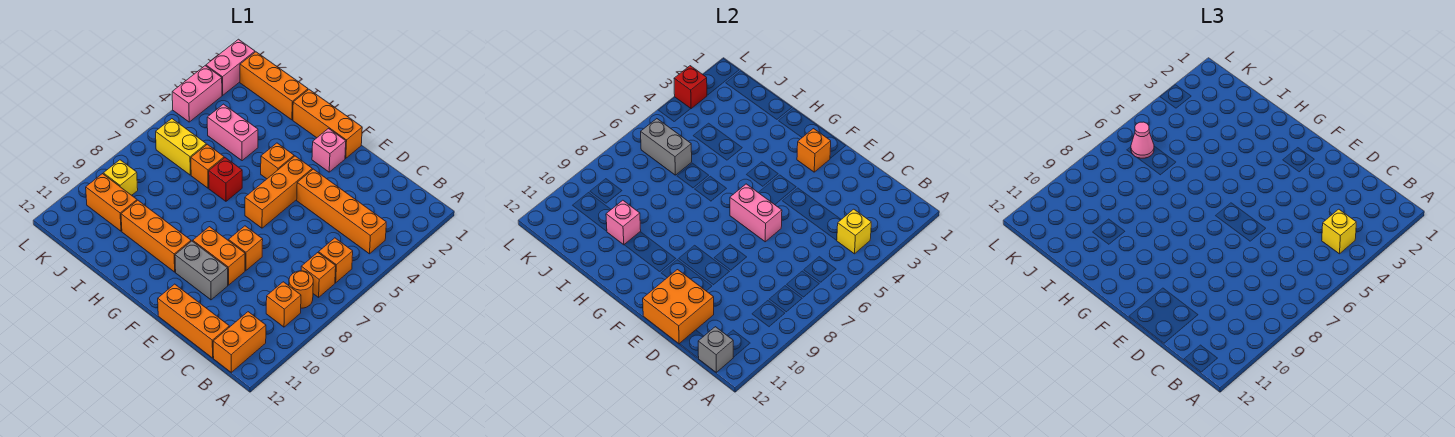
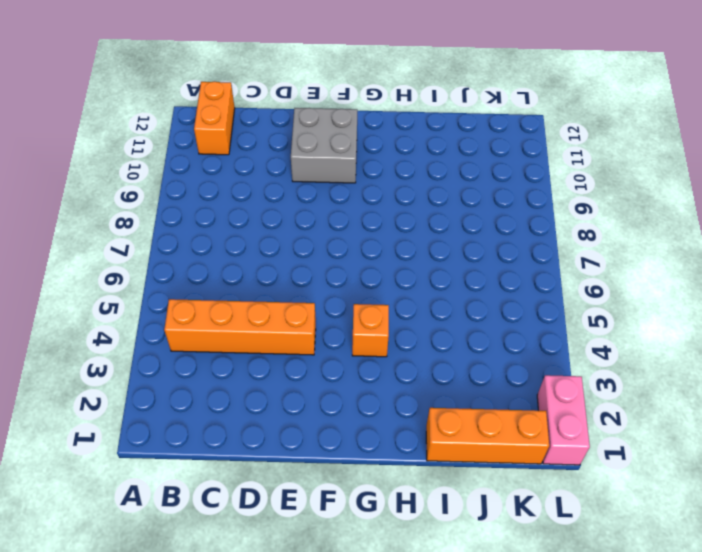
grey 2x2 brick [291,108,357,183] -> grey 1x2 brick [175,241,228,300]
none -> orange 1x1 brick [319,238,353,283]
none -> orange 1x1 brick [301,253,336,297]
none -> orange 1x1 round brick [289,271,313,308]
none -> orange 1x1 brick [266,282,301,327]

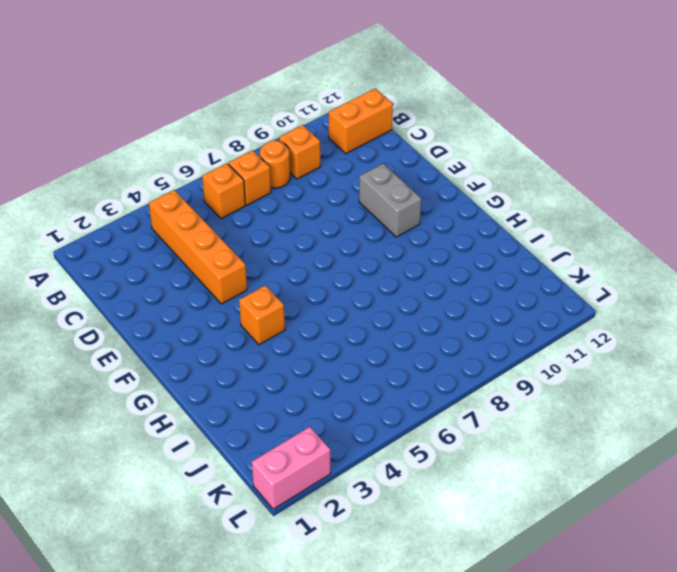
none -> orange 1x3 brick [158,284,229,358]
none -> orange 1x1 brick [228,226,263,270]
none -> orange 1x2 brick [193,227,245,285]
none -> orange 1x3 brick [293,90,362,158]

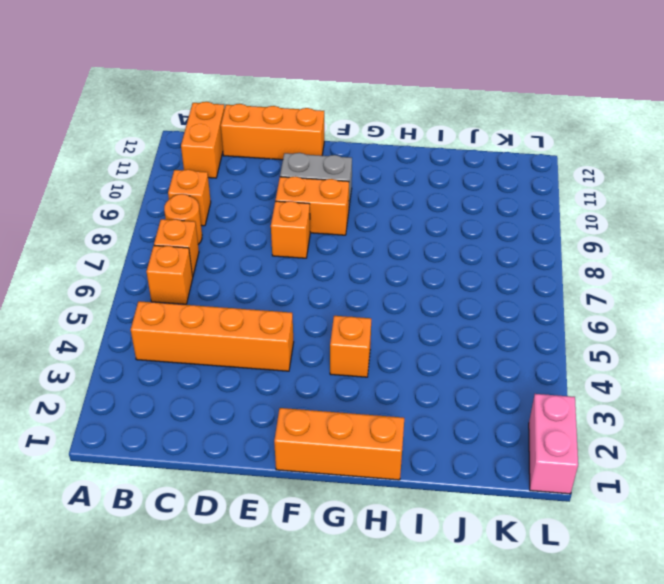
none -> pink 1x1 brick [312,129,346,172]
none -> orange 1x3 brick [245,156,312,228]
none -> orange 1x3 brick [121,200,191,272]
none -> red 1x1 brick [209,158,242,201]

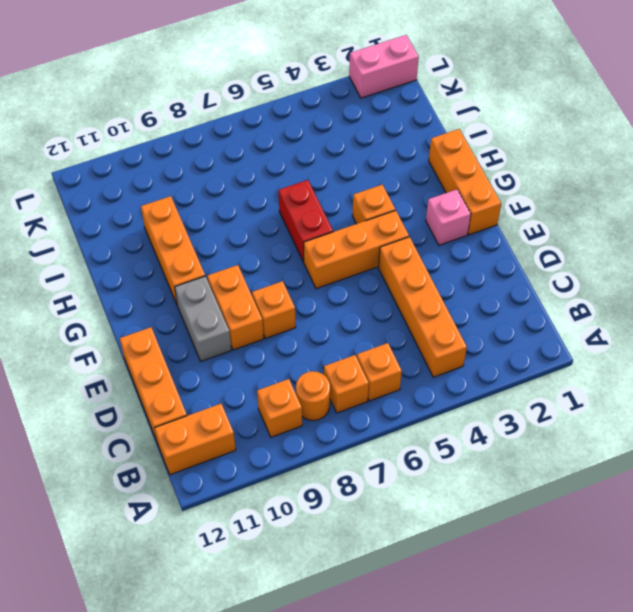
red 1x2 brick [279,180,333,262] -> red 1x1 brick [209,158,242,201]
none -> orange 1x3 brick [240,52,308,120]
none -> pink 1x2 brick [207,104,258,161]
none -> orange 1x1 brick [191,144,224,188]
none -> yellow 1x2 brick [156,119,206,175]

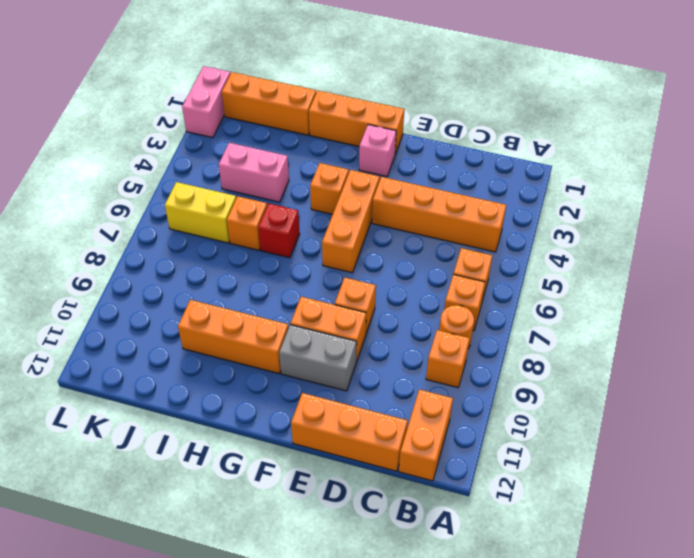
none -> orange 1x2 brick [86,174,137,231]
none -> yellow 1x1 brick [103,160,138,195]
none -> pink 1x2 brick [172,66,222,122]
none -> yellow 1x1 brick [837,209,871,254]

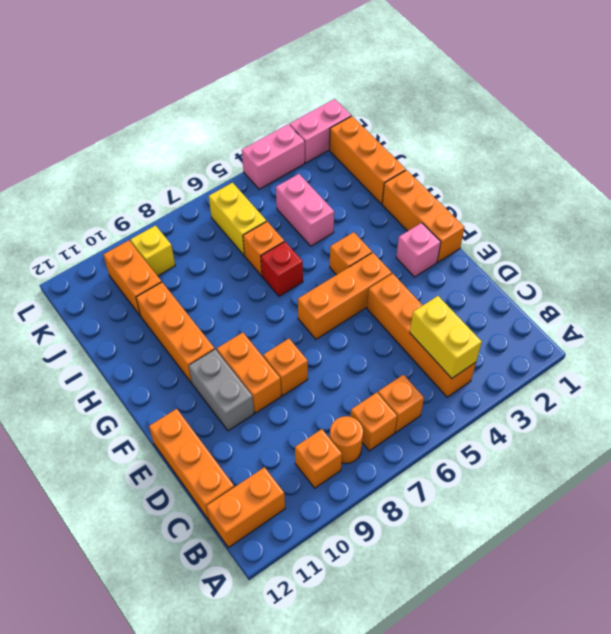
yellow 1x2 brick [410,296,482,378] -> yellow 1x1 brick [837,209,871,254]
none -> grey 1x1 brick [698,327,733,372]
none -> orange 2x2 brick [643,270,714,344]
none -> pink 1x2 brick [730,184,782,242]
none -> orange 1x1 brick [797,129,831,172]

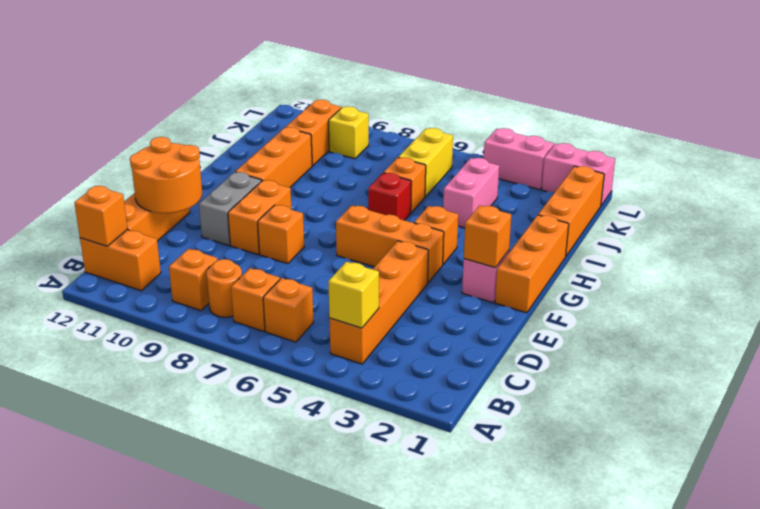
orange 1x1 brick [74,186,128,246] -> grey 1x1 brick [698,327,733,372]
orange 2x2 round brick [130,137,202,213] -> orange 2x2 brick [643,270,714,344]
none -> pink 1x2 brick [730,184,782,242]
none -> pink 1x1 brick [606,200,641,245]
none -> grey 1x2 brick [641,119,692,175]
none -> red 1x1 brick [674,66,707,109]

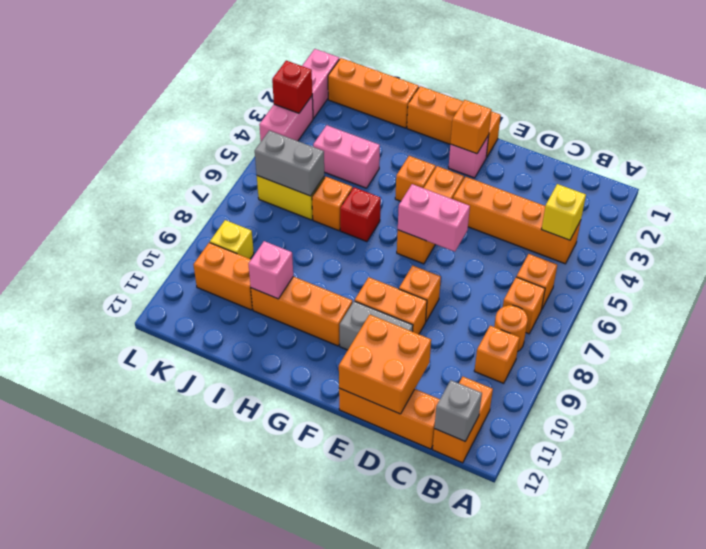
none -> yellow 1x1 brick [1322,209,1356,254]
none -> pink 1x1 cone [1131,122,1154,158]

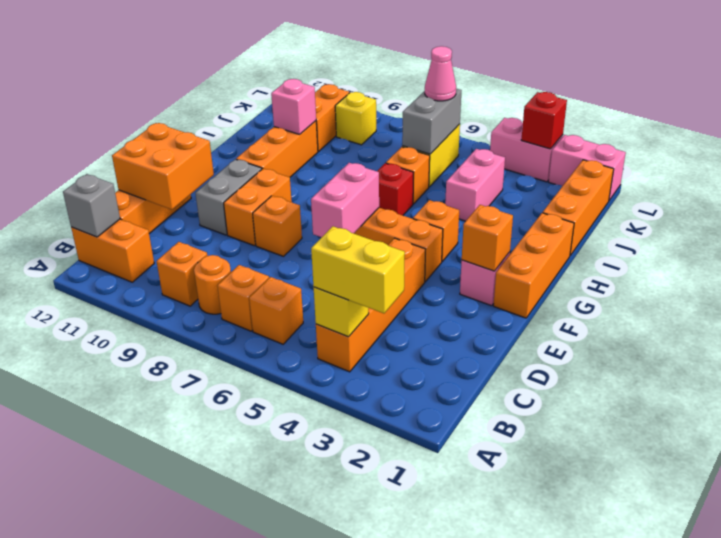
yellow 1x2 brick [311,226,405,313] -> yellow 1x1 brick [1322,209,1356,254]

